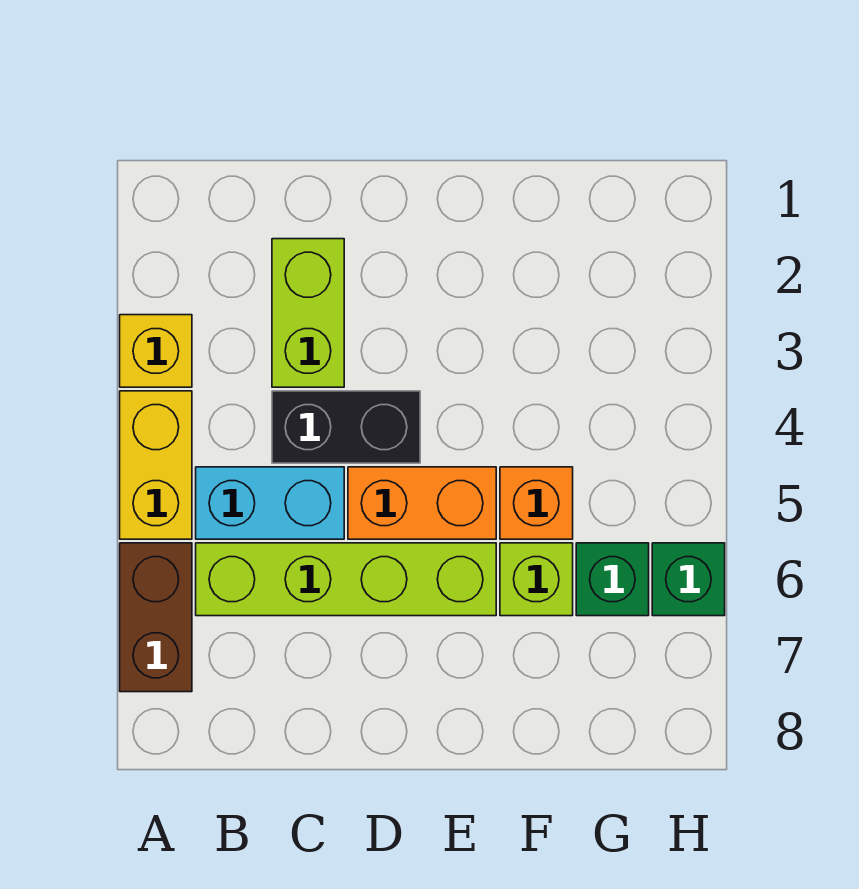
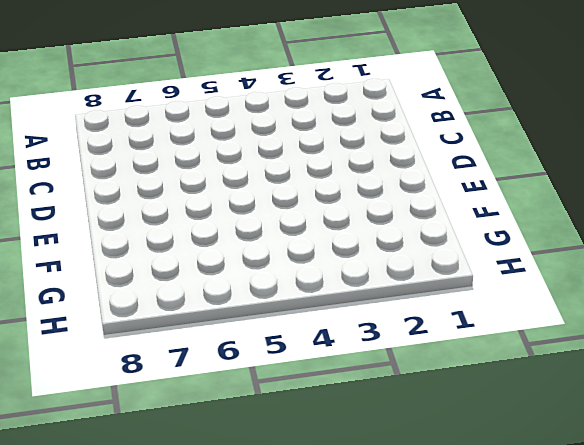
none -> yellow 1x1 brick [120,315,192,387]
none -> yellow 1x2 brick [120,391,192,539]
none -> brown 1x2 brick [120,543,192,692]

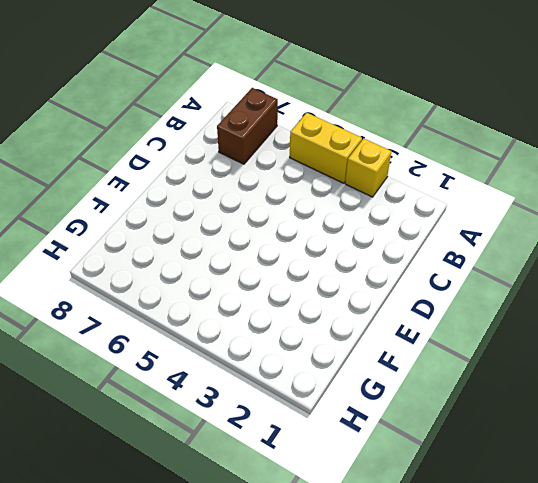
brown 1x2 brick [217,88,278,164] -> brown 1x2 brick turned to [120,543,192,692]
none -> cyan 1x2 brick [196,467,344,539]
none -> lime 1x4 brick [196,543,496,616]
none -> lime 1x2 brick [272,239,344,387]

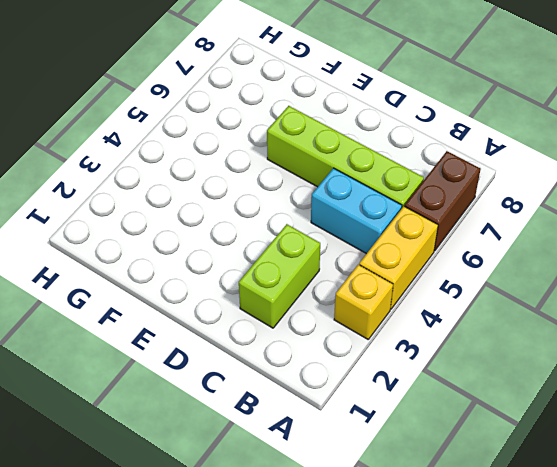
none -> black 1x2 brick [272,391,420,463]
none -> orange 1x2 brick [348,467,496,539]
none -> orange 1x1 brick [500,467,573,539]

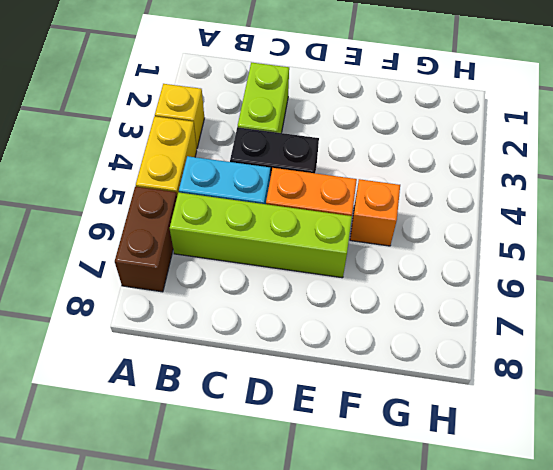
none -> lime 1x1 brick [500,543,573,616]
none -> green 1x1 brick [576,543,649,616]
none -> green 1x1 brick [652,543,725,616]

